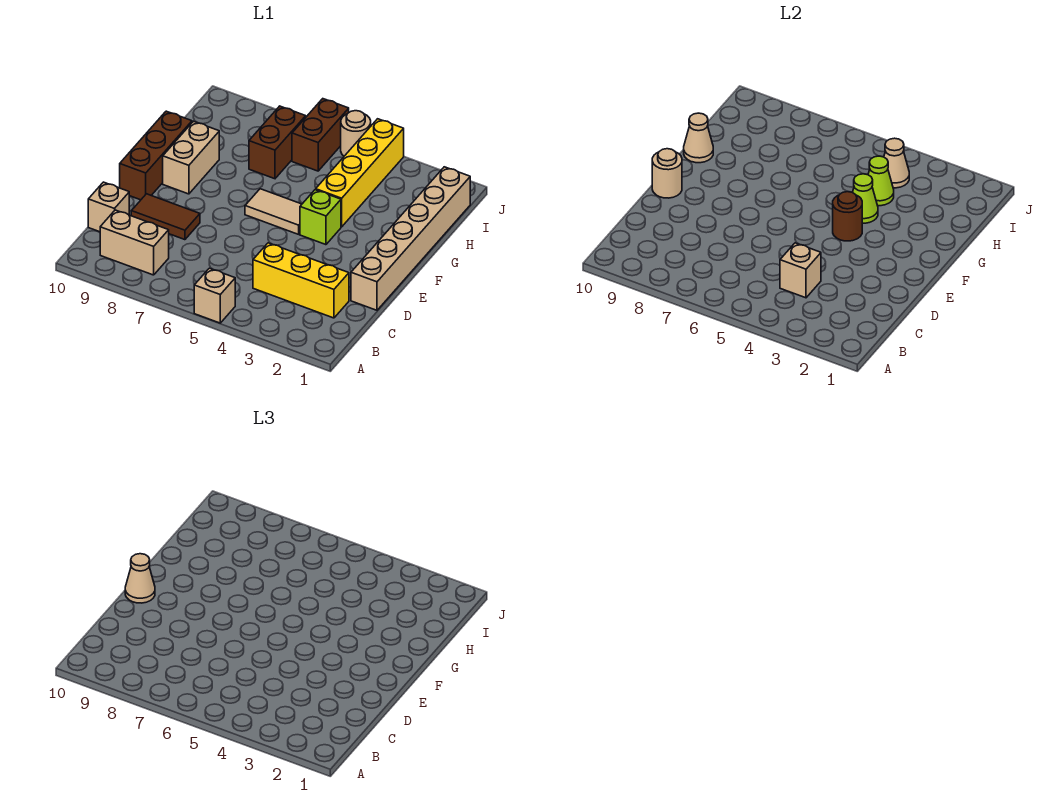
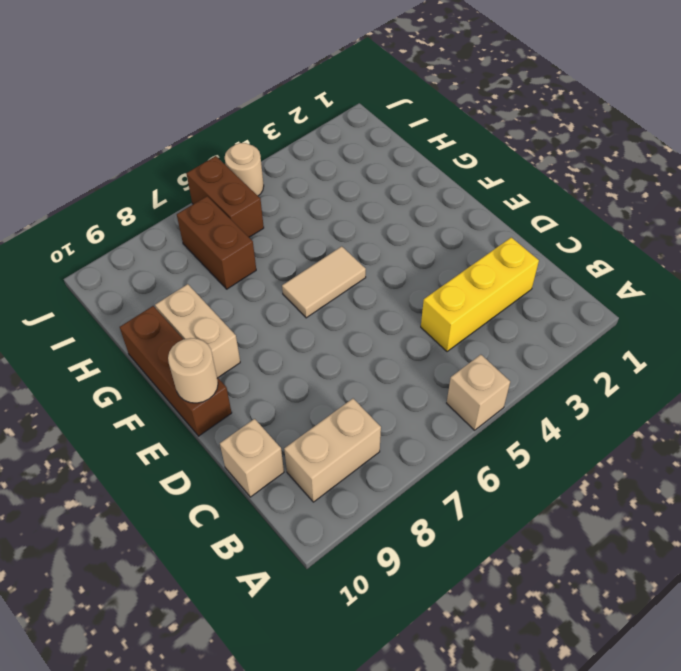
none -> tan 1x6 brick [351,167,470,310]
none -> brown 1x2 tile [131,194,200,240]
none -> lime 1x1 brick [300,190,341,245]

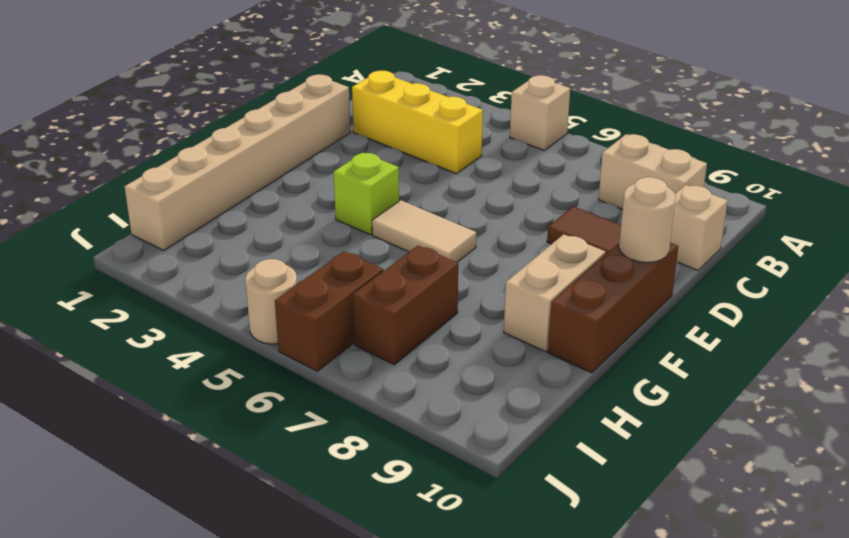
none -> yellow 1x4 brick [316,119,404,227]
none -> tan 1x1 brick [780,243,821,298]
none -> brown 1x1 round brick [833,192,862,241]

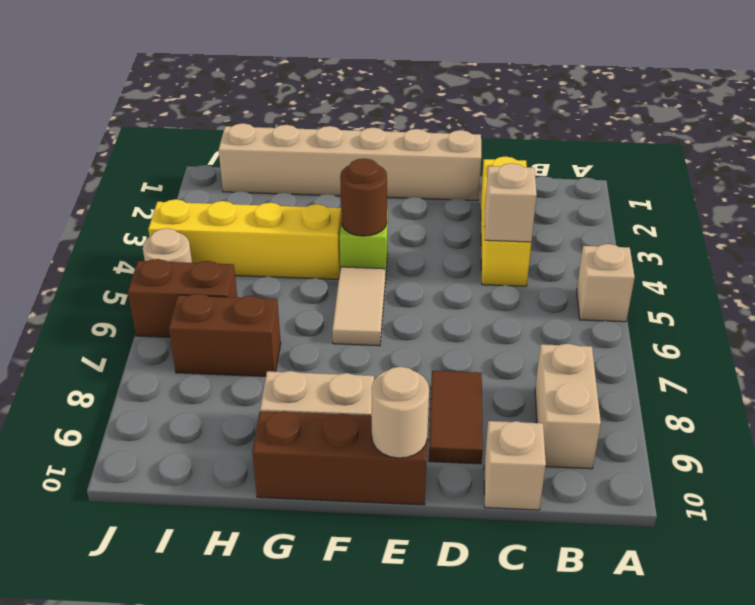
none -> lime 1x1 cone [853,174,878,223]
none -> tan 1x1 cone [684,113,713,163]
none -> lime 1x1 cone [868,156,894,206]

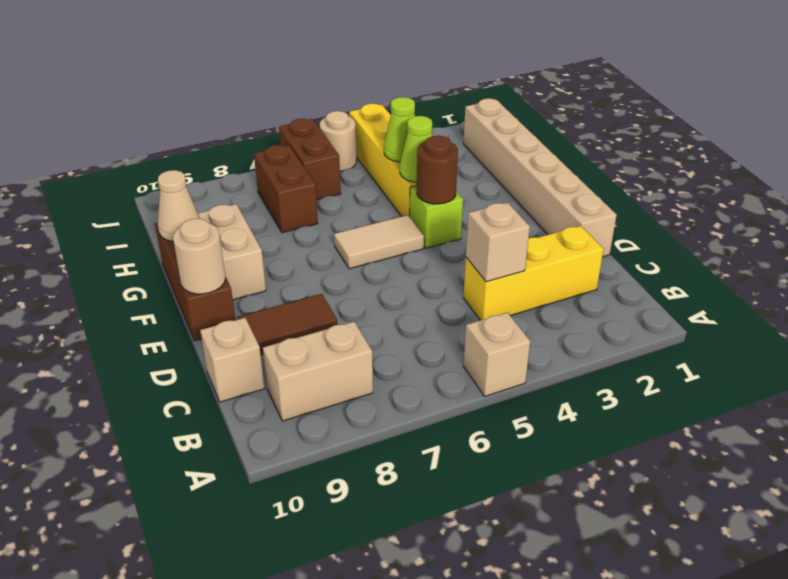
none -> tan 1x1 cone [884,138,909,188]
none -> tan 1x1 cone [125,554,155,603]

